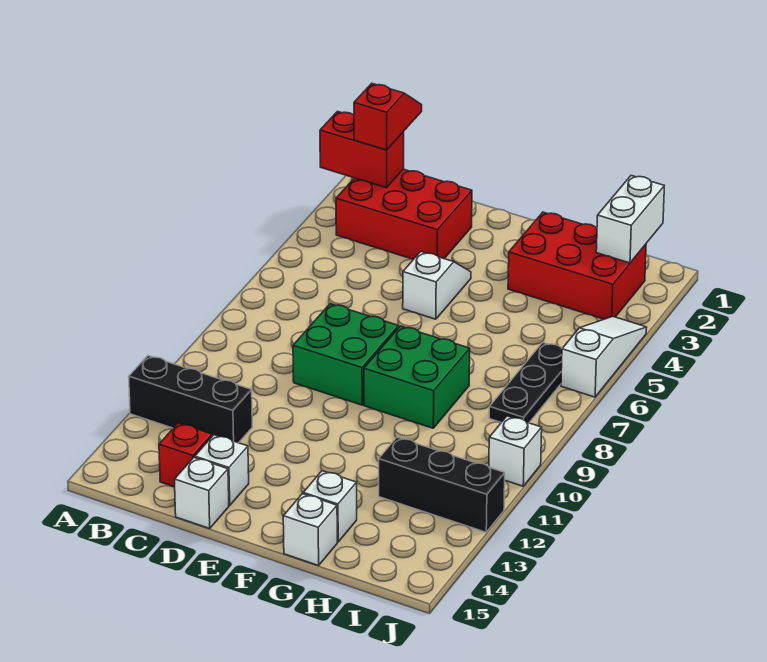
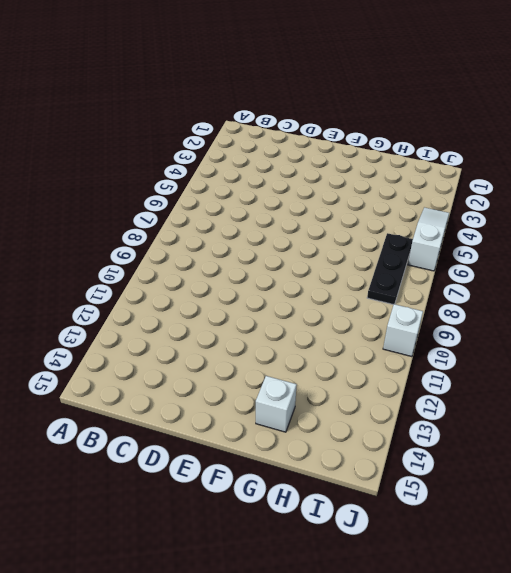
none -> black 1x3 brick [129,356,252,443]
none -> red 2x3 brick [336,169,472,259]
none -> red 1x1 brick [159,423,212,487]

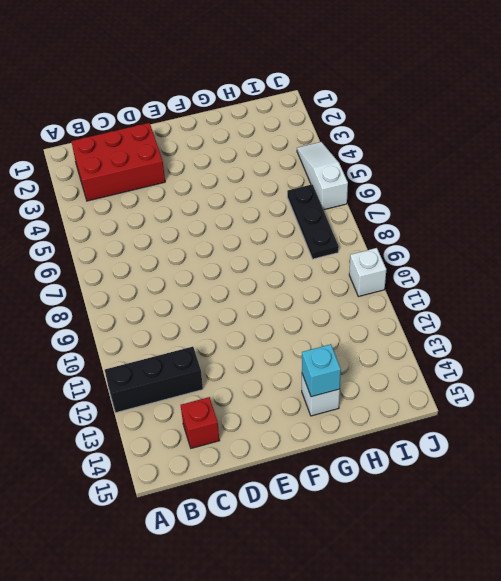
cyan 1x1 brick [302,344,341,397] -> none
none -> green 2x2 brick [293,304,399,405]
none -> white 1x1 brick [195,435,249,505]
none -> white 1x1 brick [174,457,229,529]

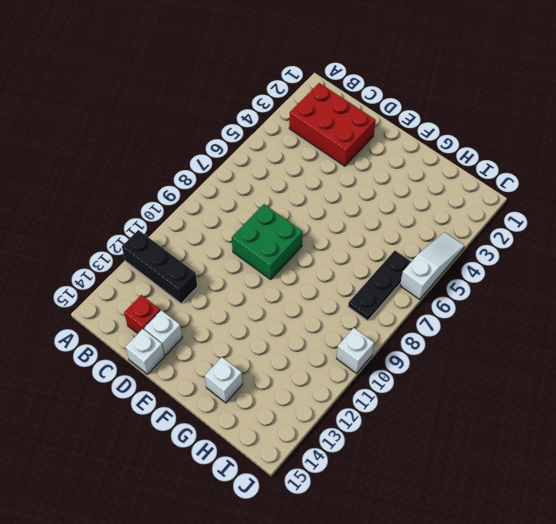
none -> white 1x2 slope [403,252,471,319]
none -> green 2x2 brick [364,326,470,428]
none -> red 2x3 brick [508,212,646,319]

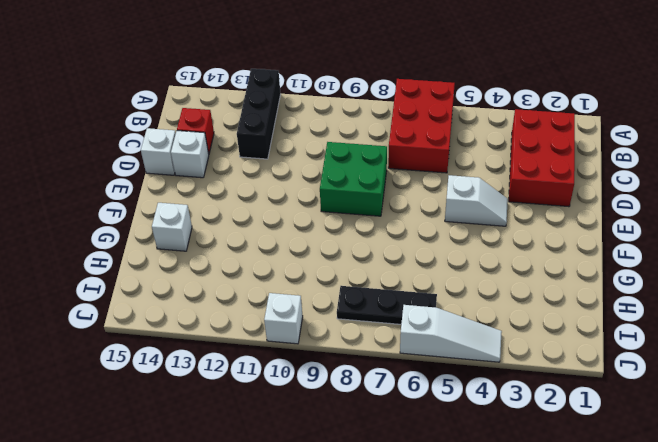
red 2x3 brick [388,79,455,173] -> red 2x3 brick moved to [508,212,646,319]
none -> green 2x2 brick [364,326,470,428]
none -> white 1x1 brick [283,494,337,566]
none -> black 1x3 brick [379,437,505,532]

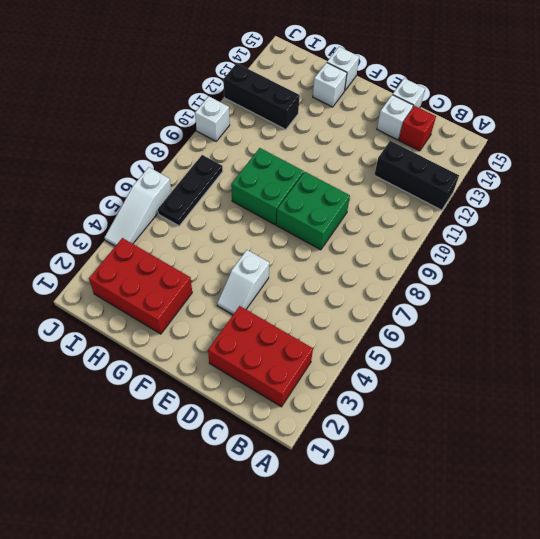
none -> red 1x2 brick [320,112,404,188]
none -> white 1x2 brick [596,176,664,263]
none -> red 1x2 slope [354,83,422,150]

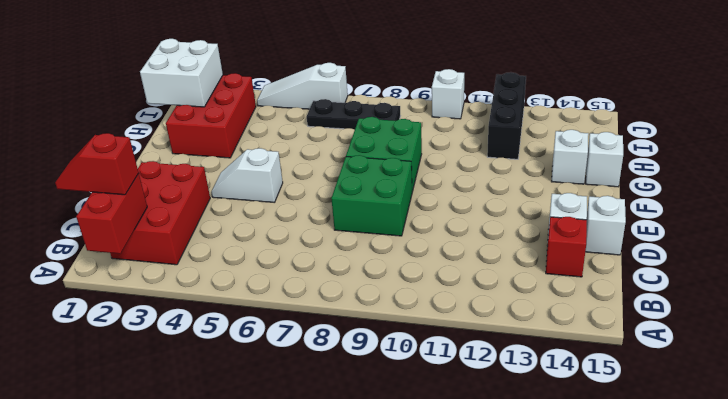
white 2x2 brick [140,39,223,107] -> white 1x2 brick [596,176,664,263]
none -> black 1x3 brick [129,356,252,443]

